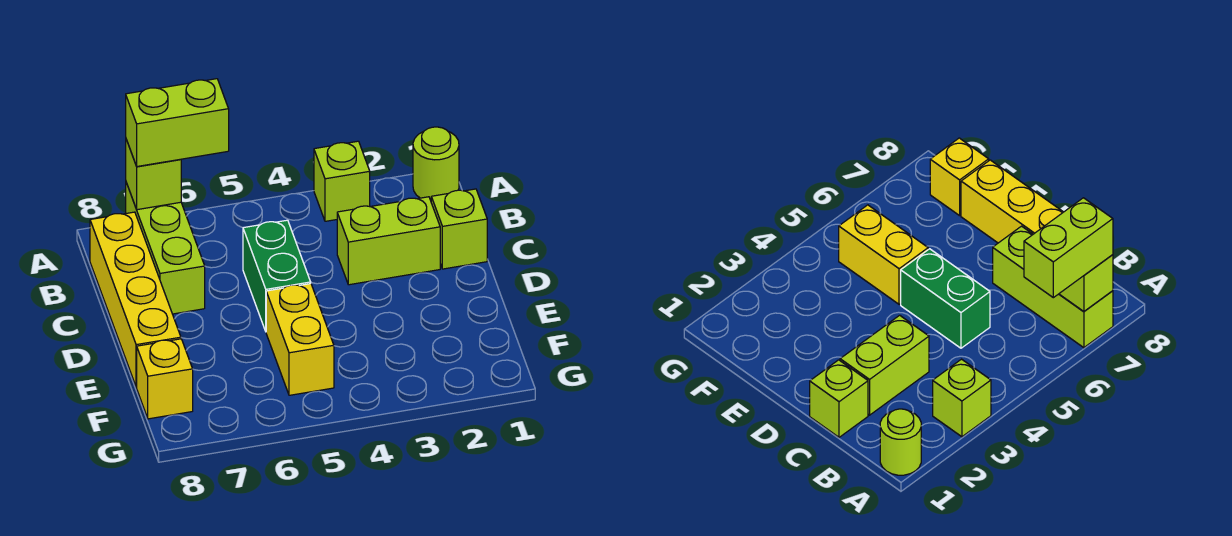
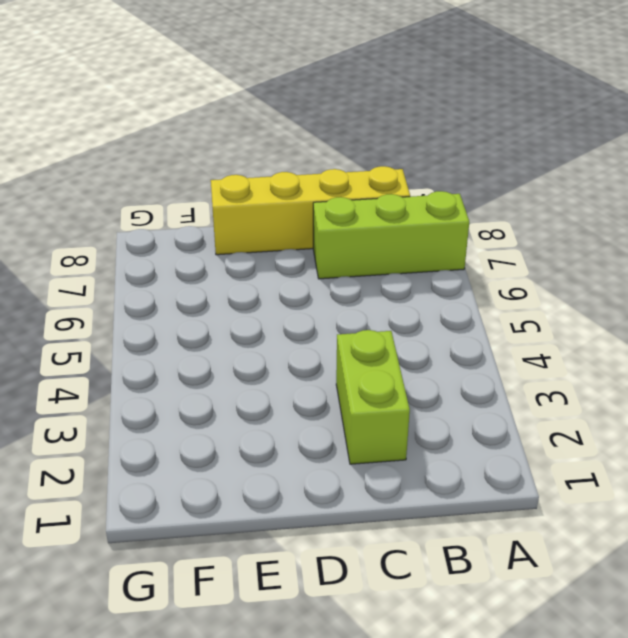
none -> lime 1x1 round brick [413,127,459,200]
none -> lime 1x1 brick [314,141,370,221]

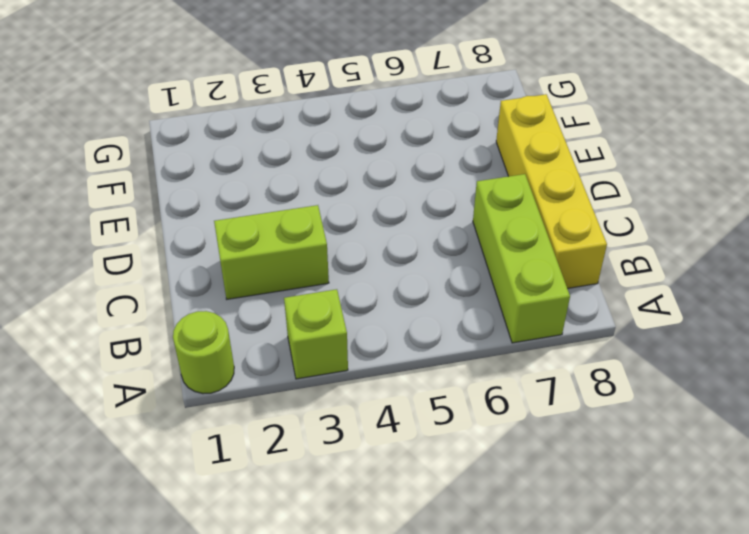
none -> lime 1x1 brick [431,189,487,269]
none -> green 1x2 brick [243,220,311,331]

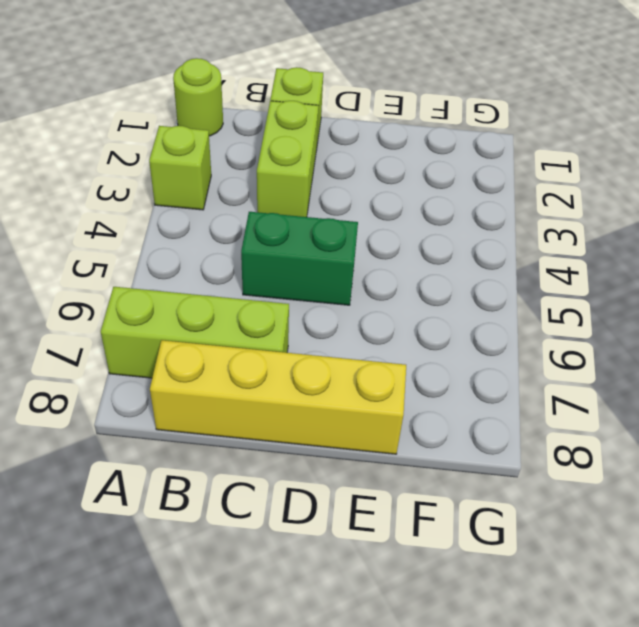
none -> yellow 1x2 brick [266,284,334,395]
none -> yellow 1x1 brick [137,339,193,419]

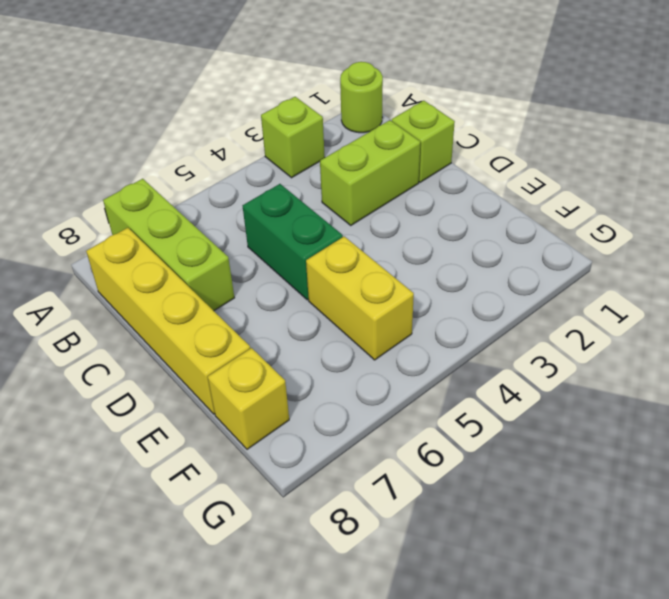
none -> lime 1x1 brick [126,140,181,210]
none -> lime 1x2 brick [126,79,229,166]

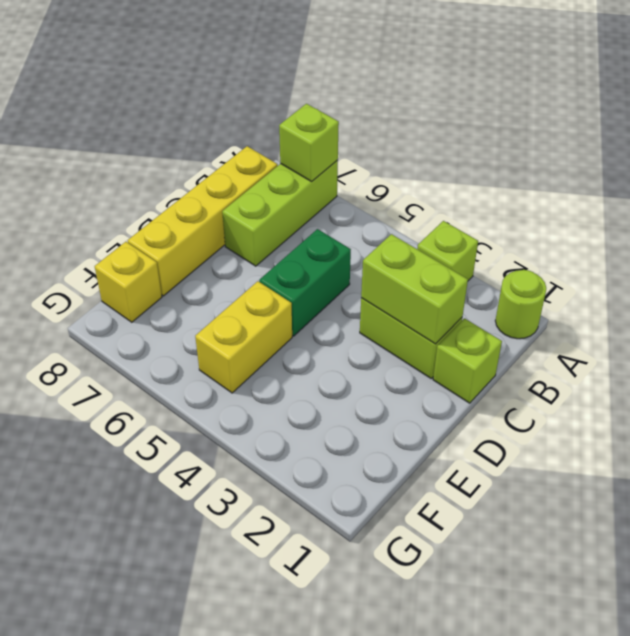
lime 1x2 brick [361,234,468,344] -> lime 1x2 brick moved to [126,79,229,166]

